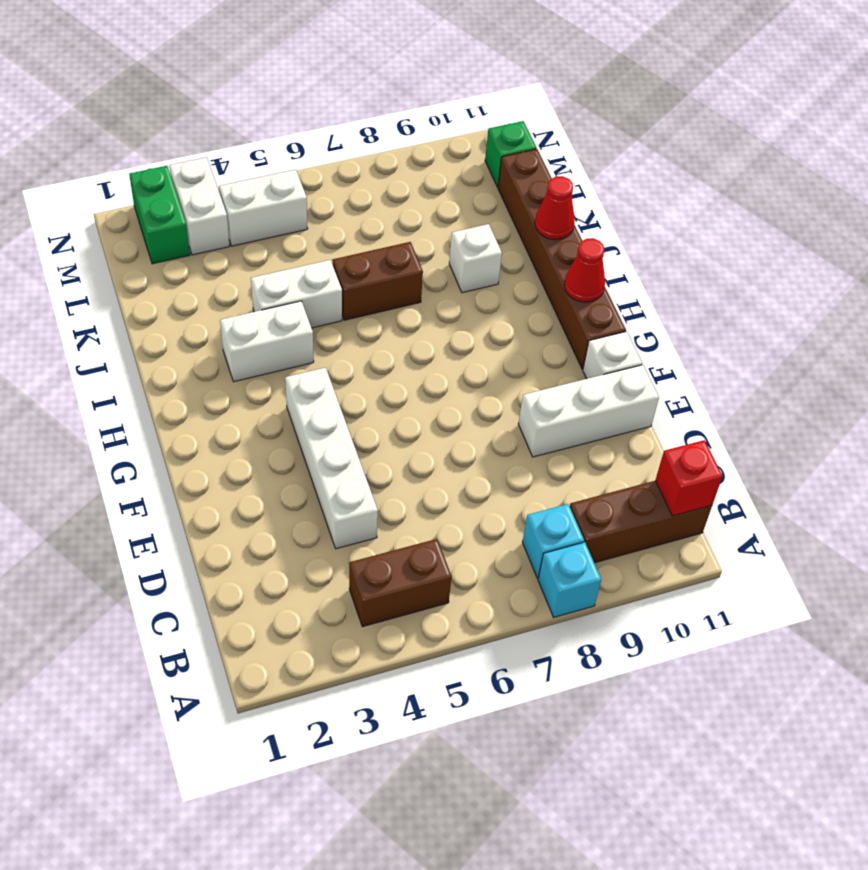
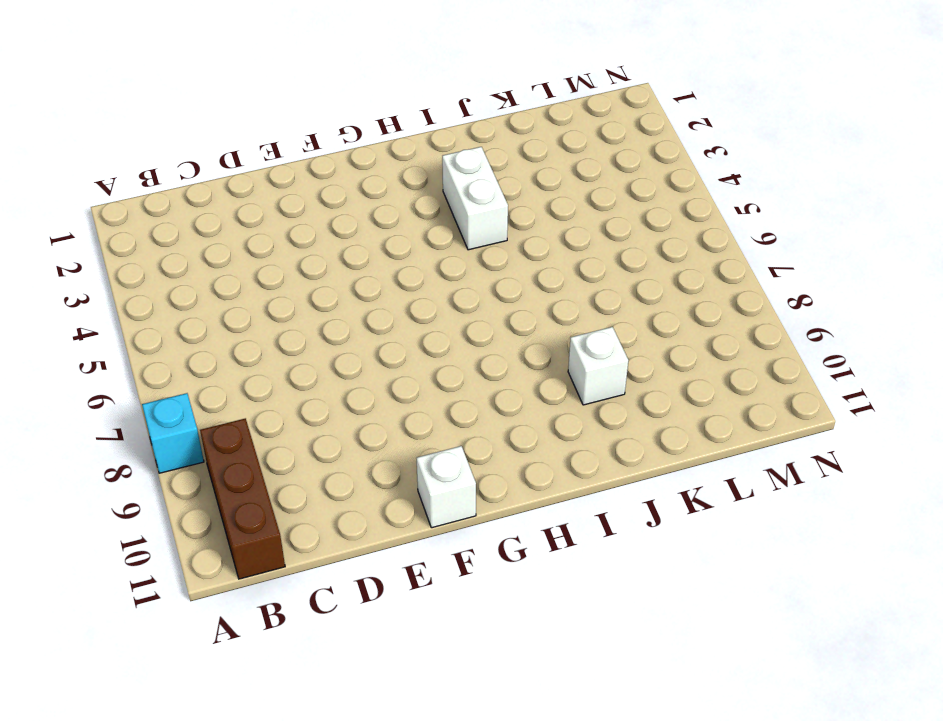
none -> brown 1x2 brick [349,539,452,627]
none -> cyan 1x1 brick [522,504,584,578]
none -> white 1x4 brick [285,368,378,549]

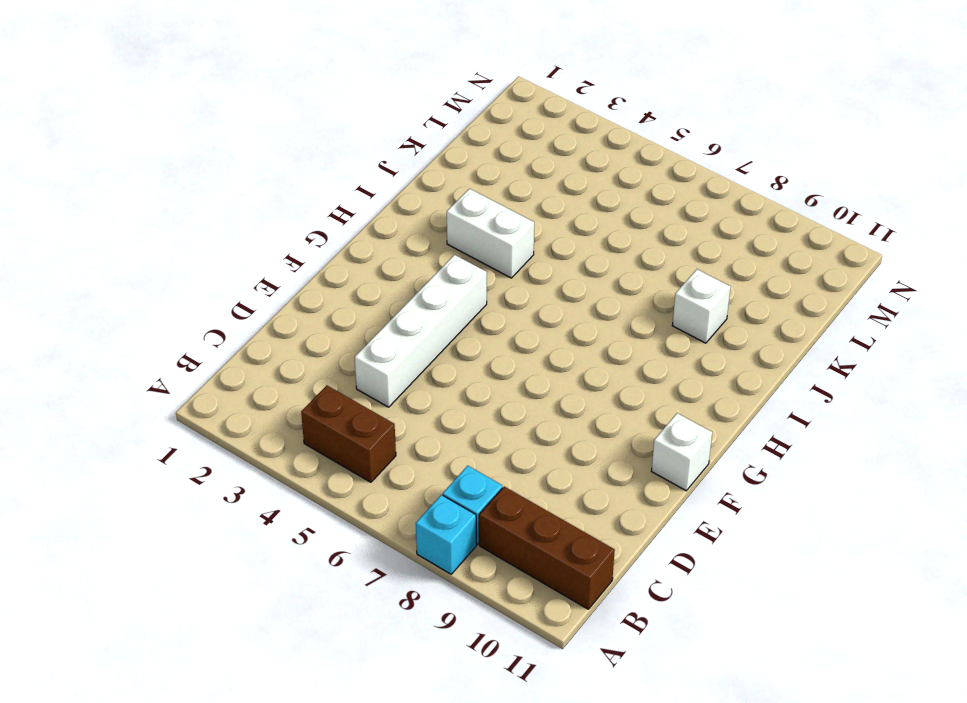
none -> white 1x3 brick [518,365,659,457]
none -> brown 1x6 brick [498,149,626,369]
none -> white 1x2 brick [251,260,342,328]

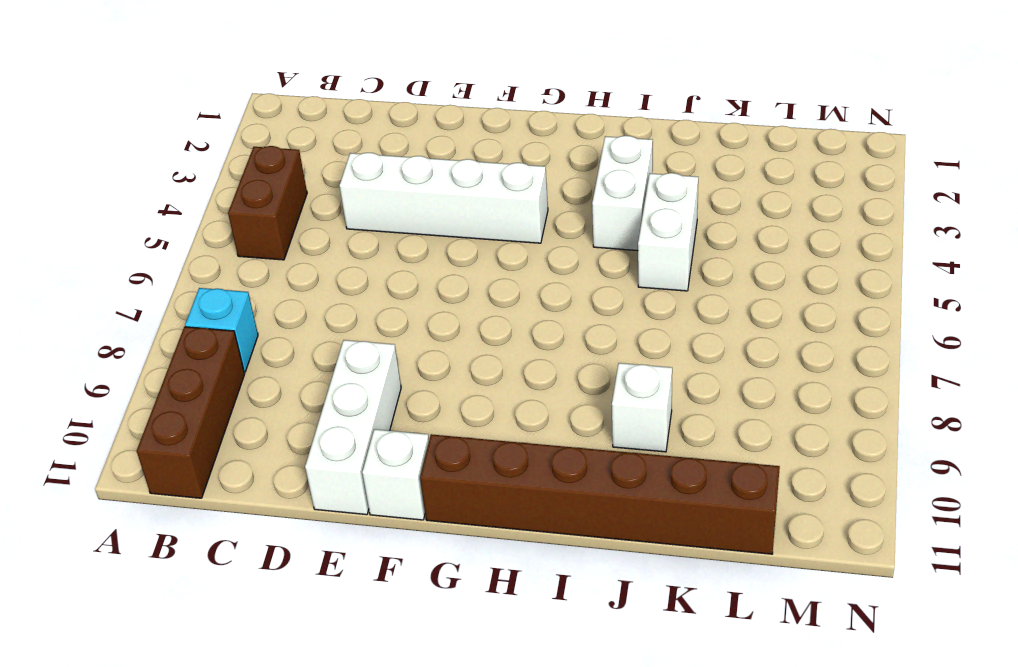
none -> cyan 1x1 brick [538,542,601,617]
none -> brown 1x2 brick [332,242,423,320]
none -> green 1x2 brick [129,166,190,264]

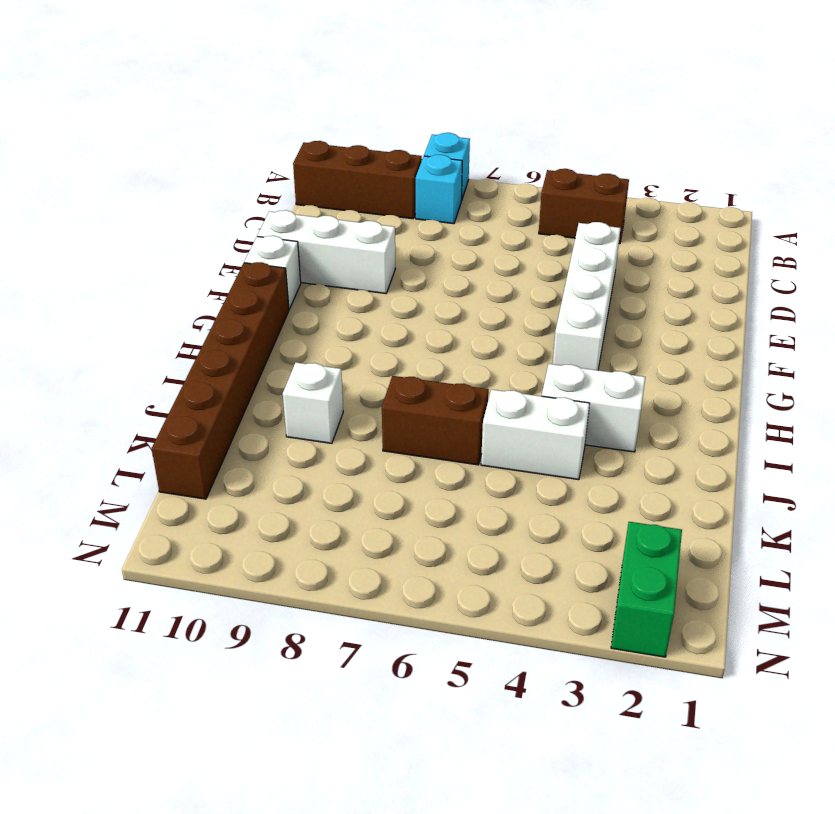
none -> white 1x2 brick [169,157,230,255]
none -> white 1x2 brick [219,170,308,246]
none -> green 1x1 brick [485,121,536,187]

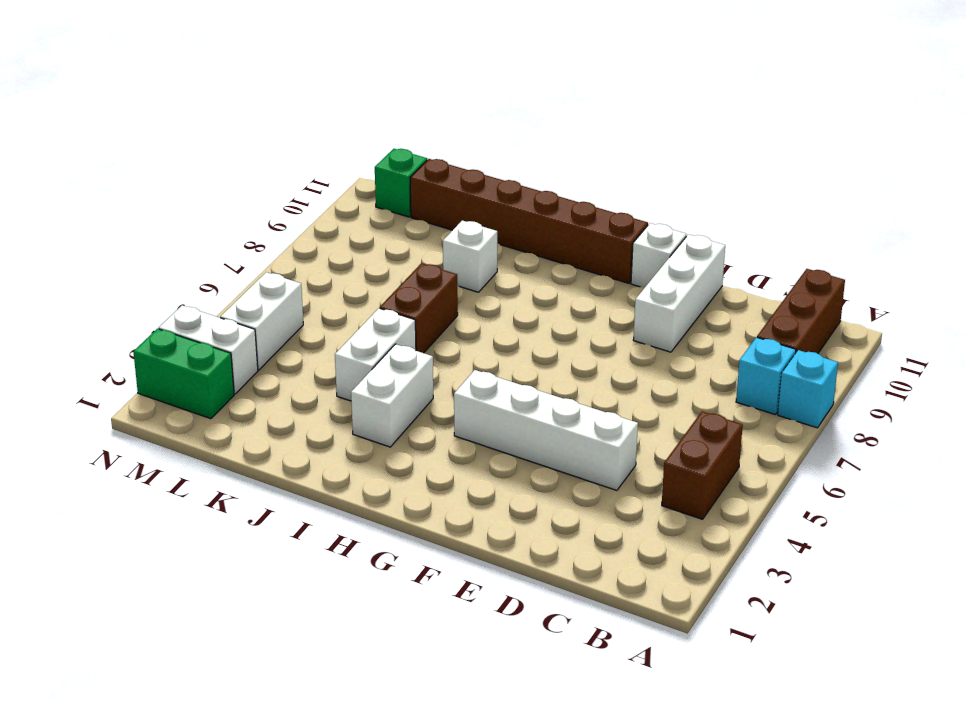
none -> red 1x1 brick [655,440,722,516]
none -> red 1x1 cone [564,238,605,302]
none -> red 1x1 cone [535,176,575,240]

